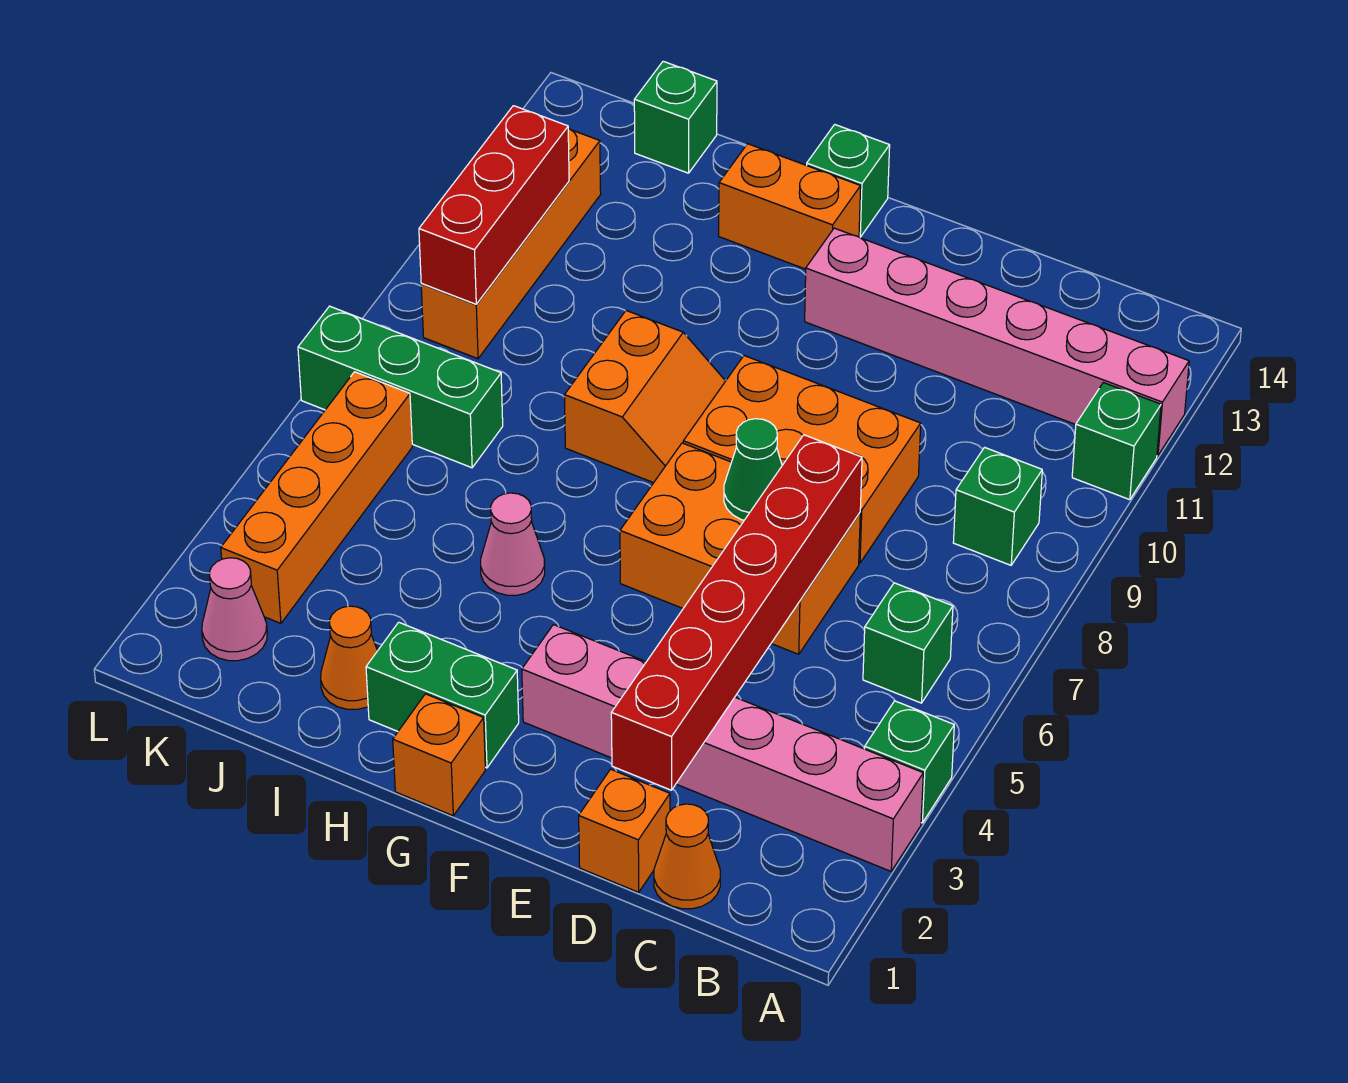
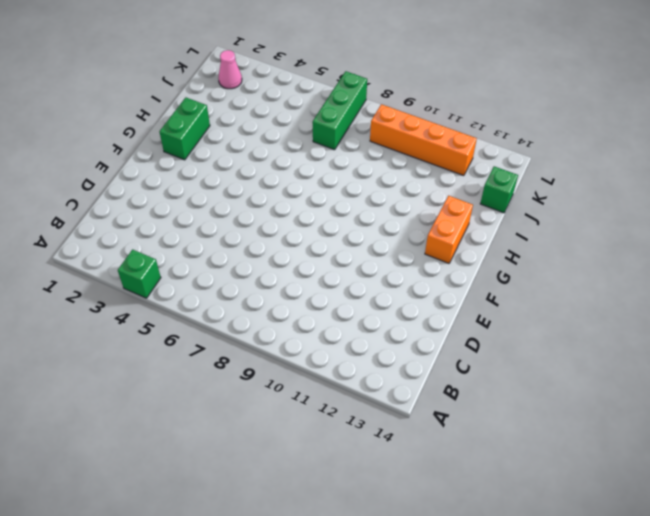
none -> pink 1x6 brick [522,625,923,871]
none -> green 1x1 brick [1072,383,1161,500]
none -> pink 1x6 brick [805,228,1189,456]

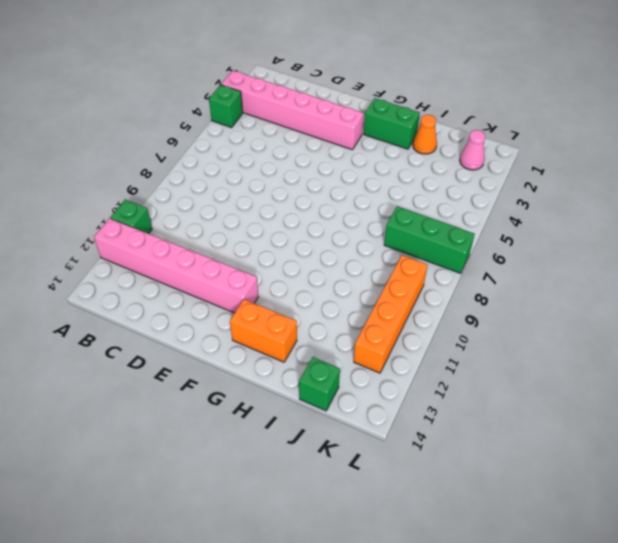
none -> green 1x1 brick [863,583,953,703]
none -> green 1x1 brick [953,447,1042,565]
none -> orange 1x1 cone [654,804,720,909]

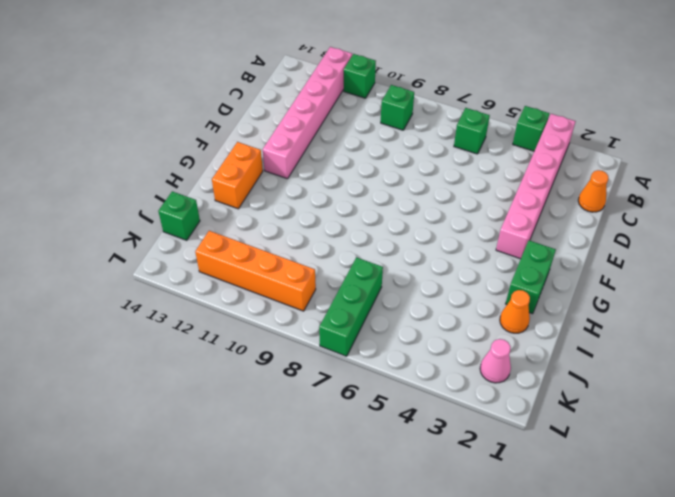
none -> orange 1x1 brick [579,769,670,892]
none -> orange 2x3 brick [620,443,860,654]
none -> orange 2x3 brick [683,356,921,563]

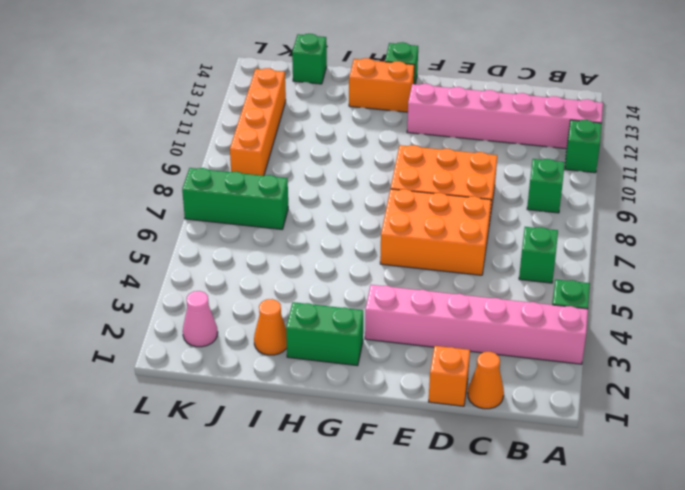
none -> orange 1x1 brick [393,694,485,816]
none -> orange 2x2 slope [564,311,725,483]
none -> pink 1x1 cone [481,493,545,595]

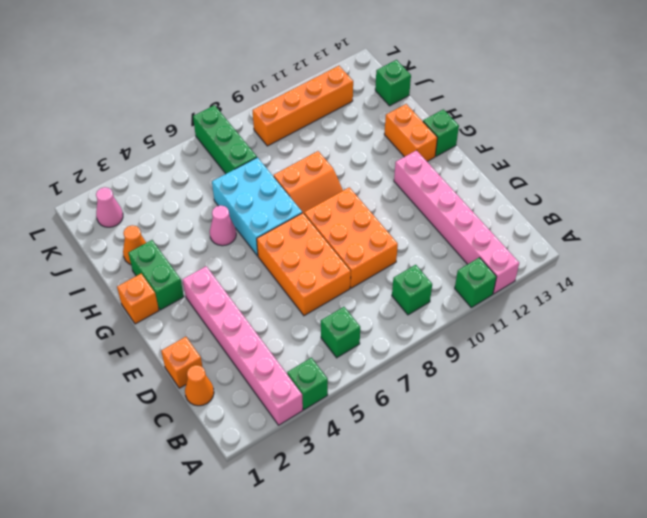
cyan 2x3 brick [212,157,302,256] -> none
none -> orange 1x4 brick [221,372,412,623]
none -> red 1x6 brick [611,435,862,790]
none -> green 1x1 cone [724,419,782,520]

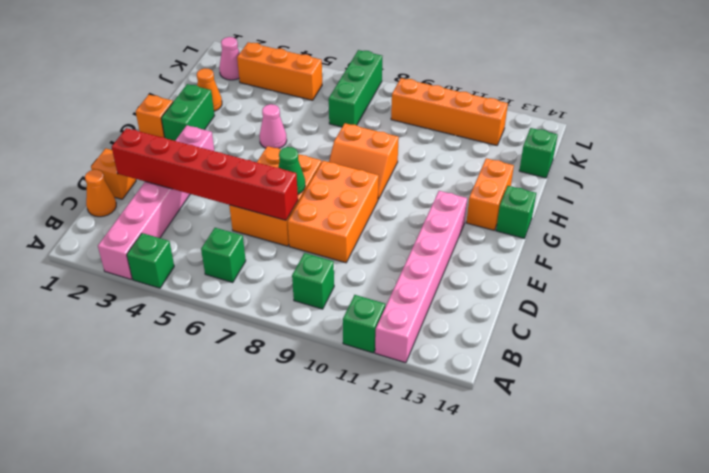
orange 1x3 brick [237,42,322,100] -> orange 1x4 brick [221,372,412,623]
none -> red 1x3 brick [419,106,569,304]

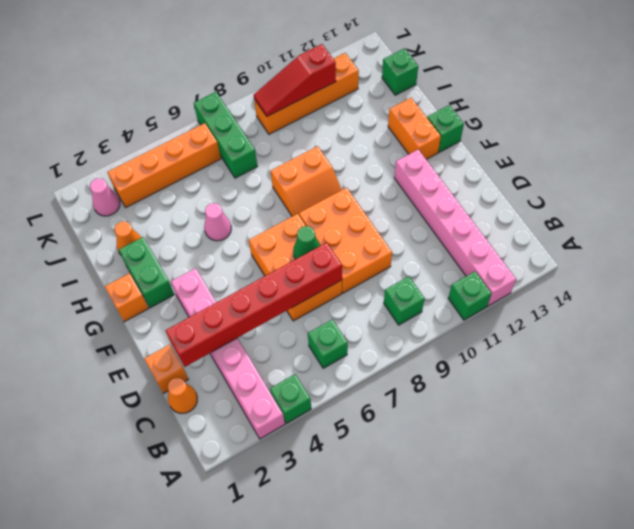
red 1x3 slope [254,44,336,116] -> red 1x3 brick [419,106,569,304]

